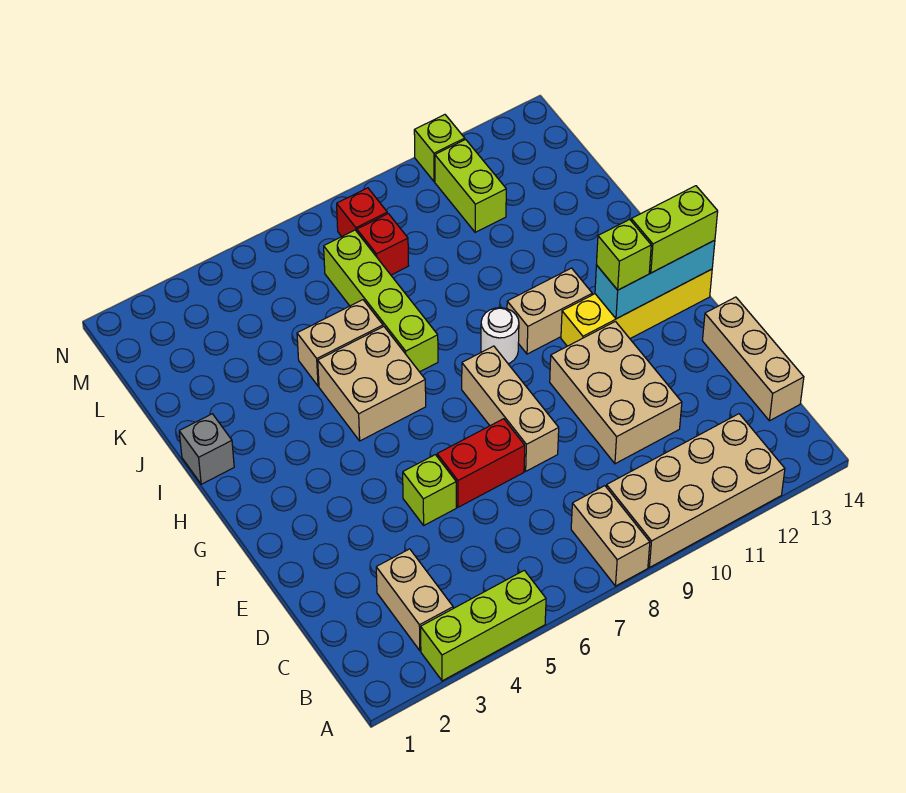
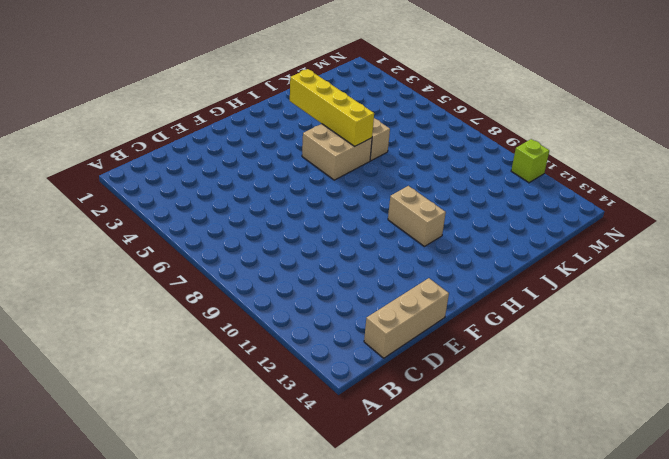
yellow 1x4 brick [290,69,374,146] -> yellow 1x4 brick moved to [561,269,712,346]
none -> lime 1x3 brick [421,570,546,681]
none -> tan 1x2 brick [571,486,650,586]
none -> tan 2x4 brick [606,414,785,567]

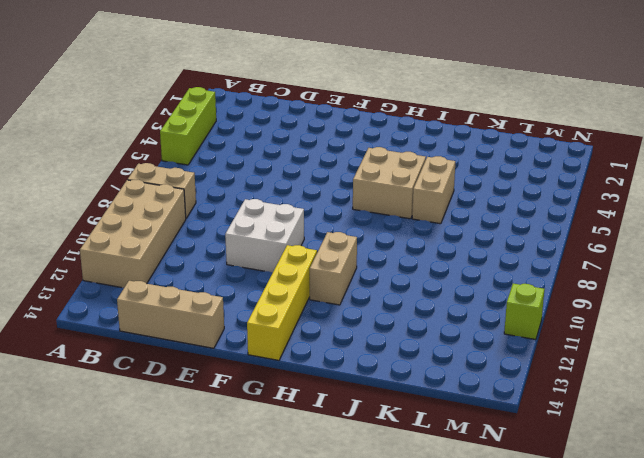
white 2x2 brick [225,199,304,273] -> tan 2x3 brick [550,321,682,464]
none -> tan 1x2 brick [376,549,453,651]
none -> lime 1x1 brick [403,455,456,525]
none -> red 1x2 brick [437,419,525,507]

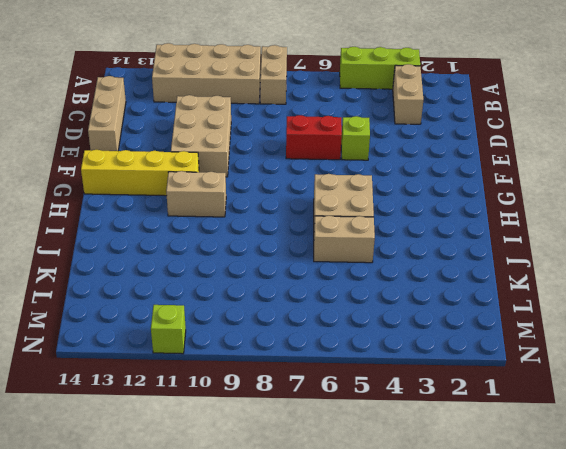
none -> tan 1x3 brick [462,346,559,471]
none -> white 1x1 round brick [481,308,519,364]
none -> grey 1x1 brick [179,414,234,484]

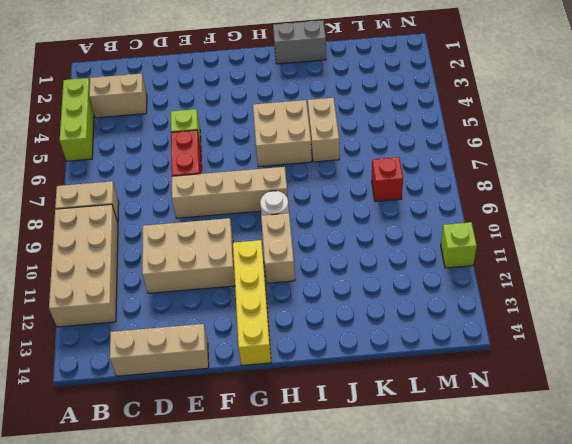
tan 1x4 brick [172,167,288,218] -> tan 1x3 brick [462,346,559,471]
grey 1x2 brick [273,20,326,64] -> grey 1x1 brick [179,414,234,484]
none -> lime 1x4 brick [324,230,438,372]
none -> lime 1x2 brick [435,139,506,232]
none -> red 1x1 brick [337,188,387,236]

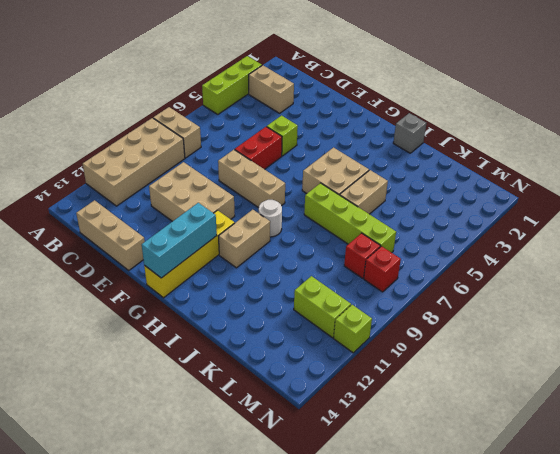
none -> lime 1x1 brick [597,219,651,290]
none -> lime 1x2 brick [631,186,718,273]

